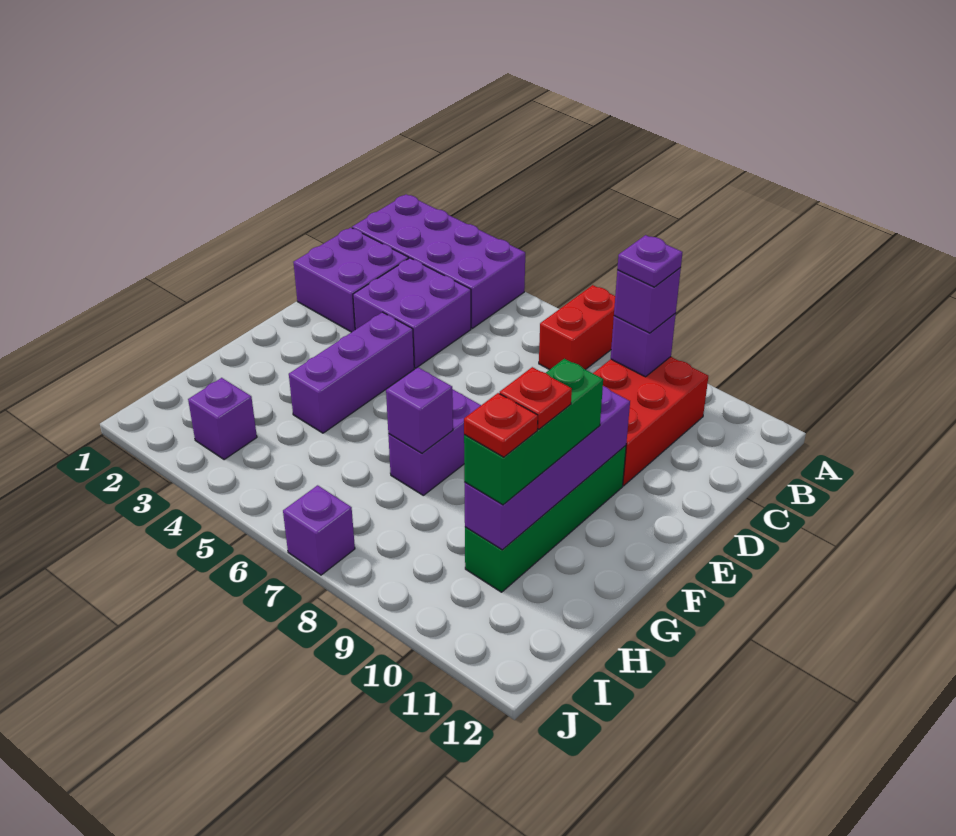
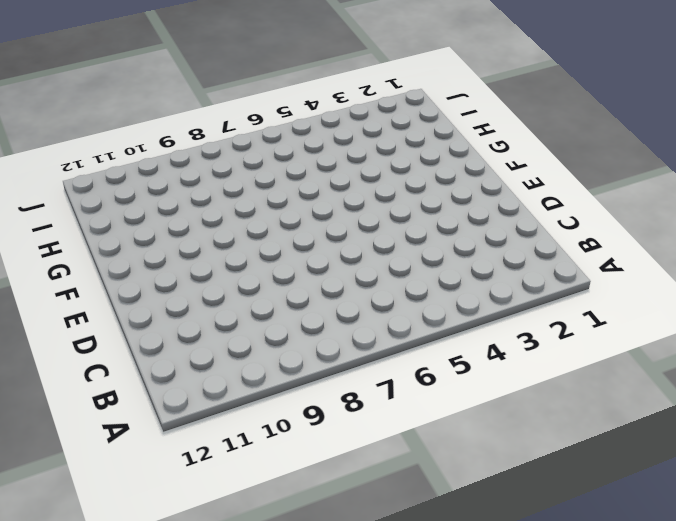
none -> purple 2x4 brick [352,194,525,328]
none -> red 1x2 brick [539,285,615,370]
none -> red 2x3 brick [593,357,708,486]

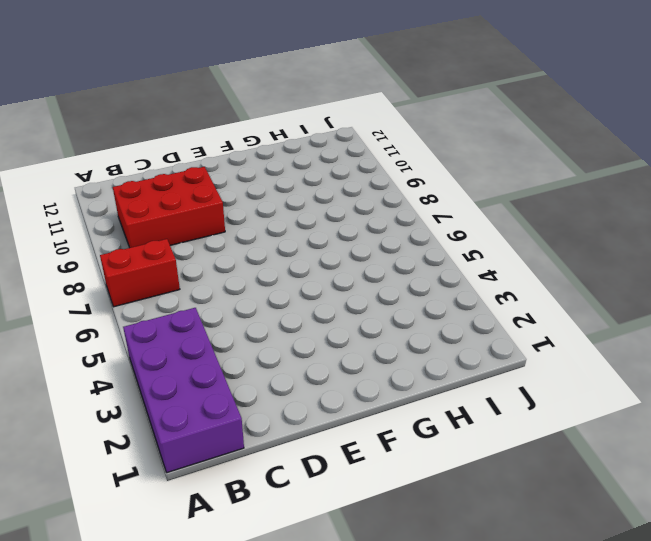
none -> purple 2x2 brick [293,228,409,332]
none -> purple 2x2 brick [353,258,471,368]
none -> purple 1x3 brick [289,312,414,433]

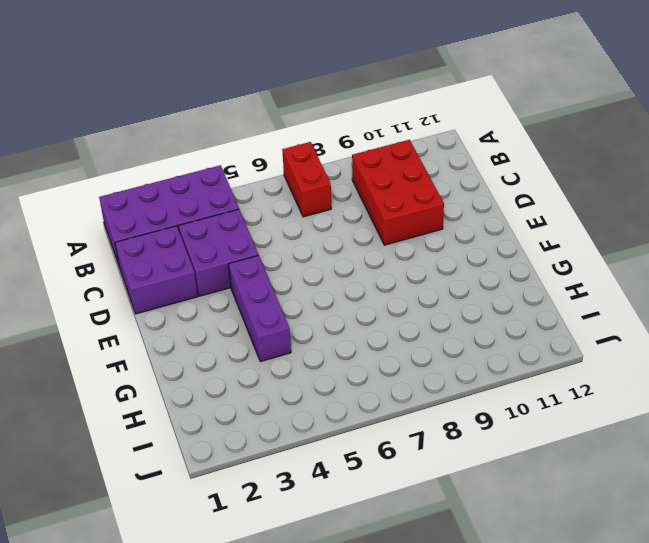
none -> green 1x4 brick [465,446,626,592]
none -> purple 1x2 brick [388,389,481,495]
none -> purple 1x1 brick [188,378,257,460]

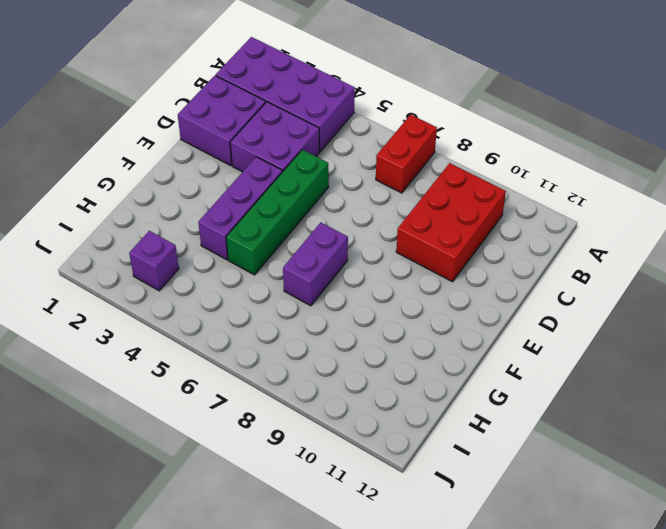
green 1x4 brick [226,150,329,275] -> green 1x4 brick moved to [465,446,626,592]
none -> purple 1x1 brick [283,485,355,575]
none -> purple 1x1 brick [611,313,676,377]
none -> purple 1x4 brick [465,386,630,550]

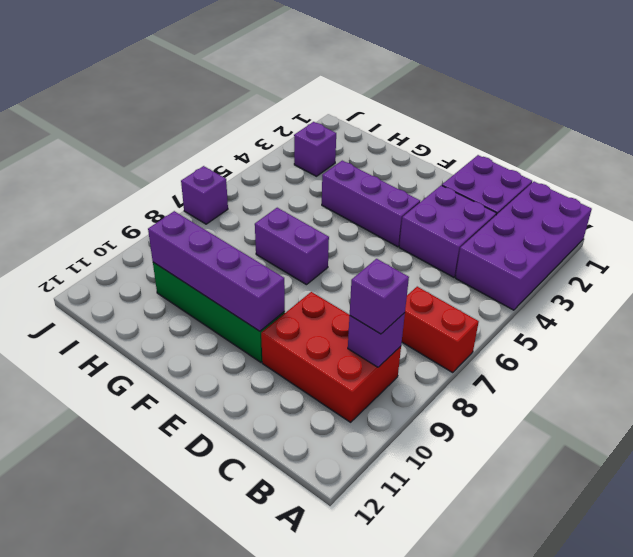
none -> purple 1x1 brick [386,367,453,453]
none -> green 1x3 brick [464,359,603,505]
none -> purple 1x1 plate [617,235,683,287]

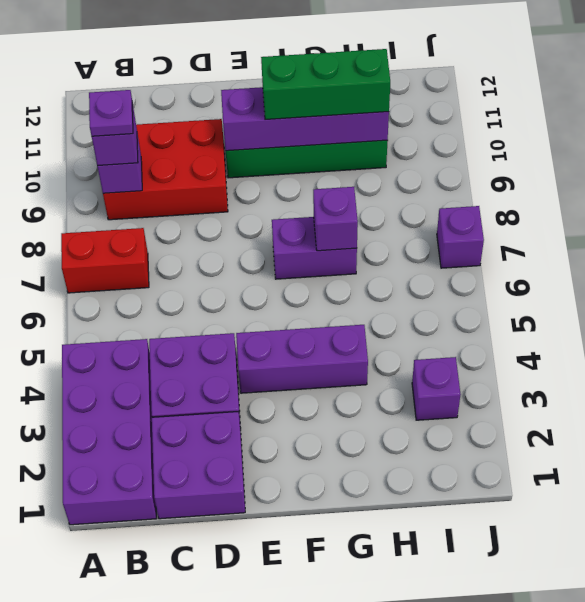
none -> red 1x1 plate [500,367,572,429]
none -> red 1x1 plate [464,393,538,457]

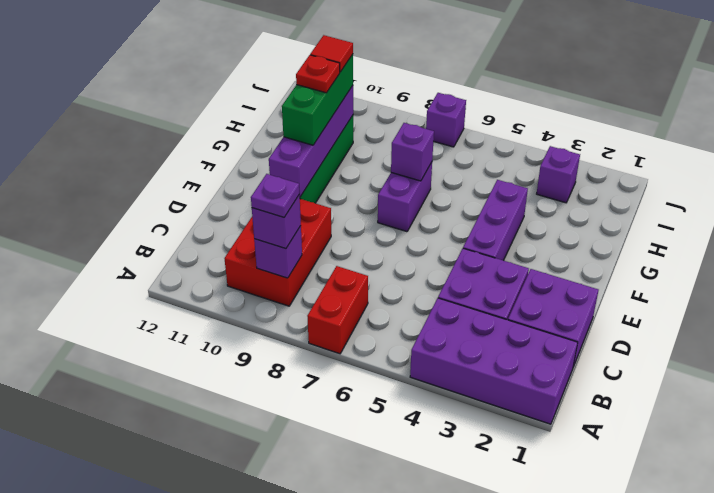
red 1x1 tile [310,35,353,72] -> red 1x1 plate [464,393,538,457]

